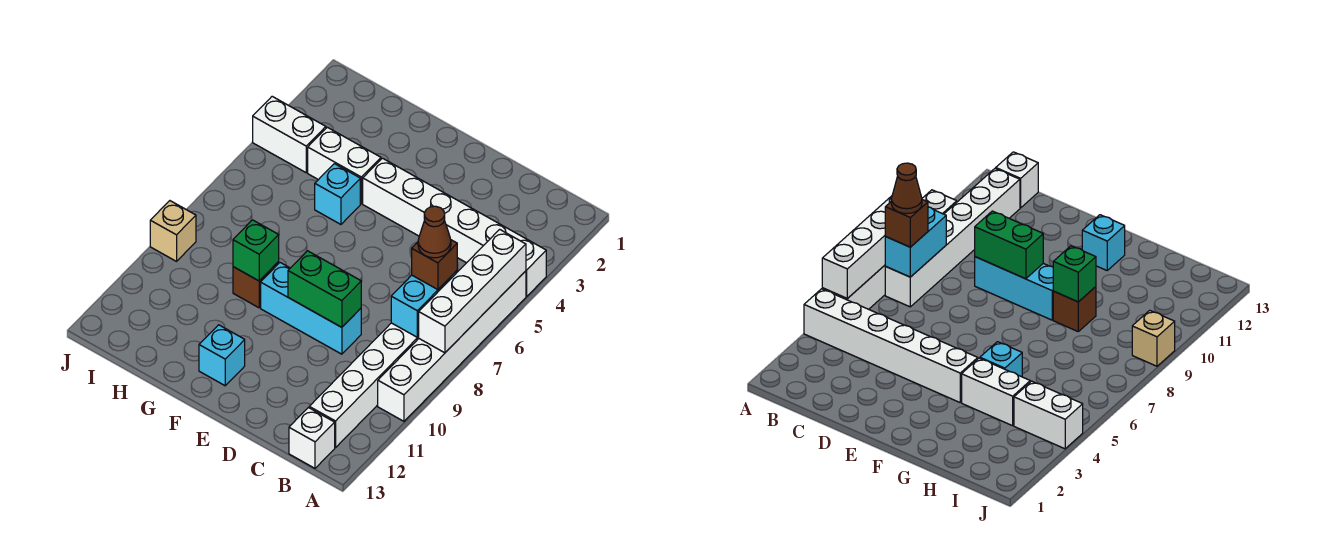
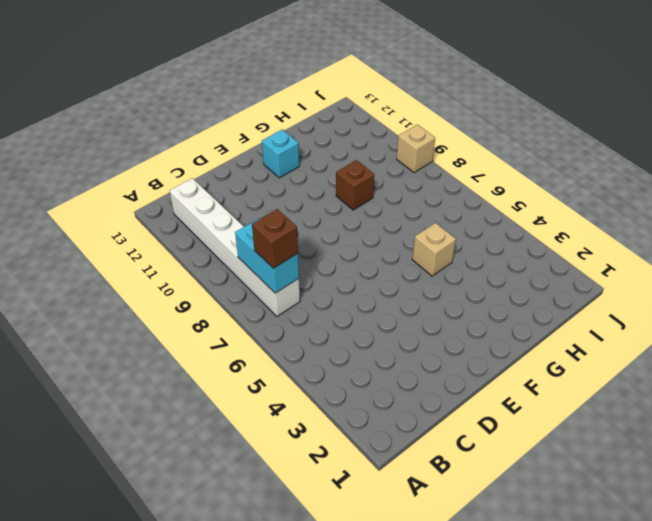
tan 1x1 brick [412,223,456,276] -> cyan 1x1 brick [315,164,360,224]
none -> white 1x6 brick [363,158,546,296]
none -> white 1x6 brick [378,271,526,421]
none -> white 1x1 brick [289,408,335,468]

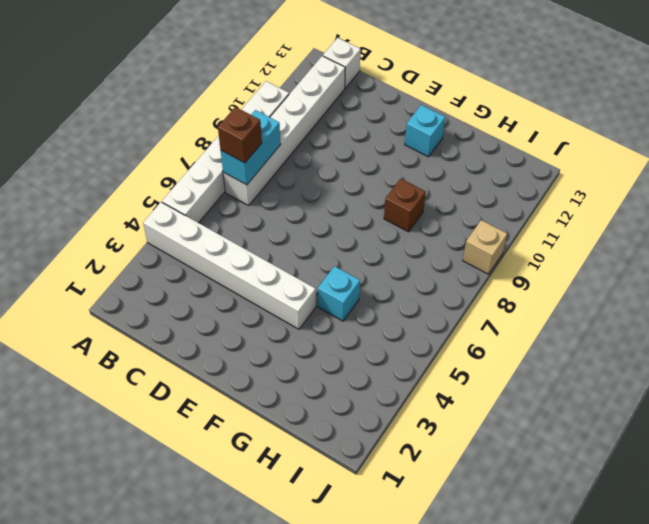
none -> cyan 1x3 brick [261,263,361,354]
none -> white 1x2 brick [308,127,381,204]
none -> white 1x2 brick [253,96,326,173]

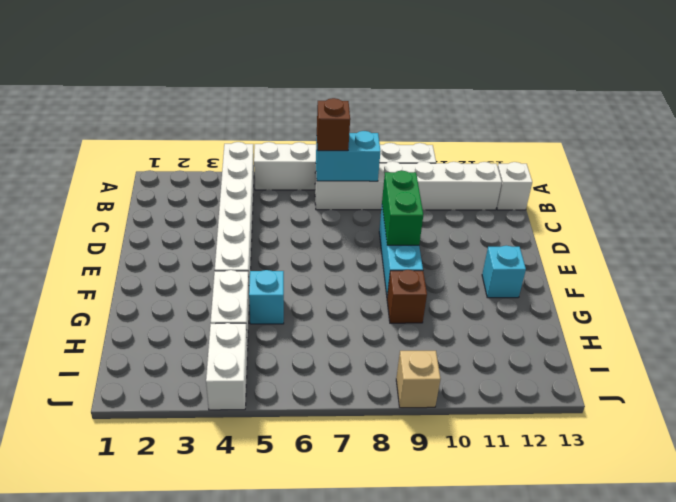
none -> white 1x4 brick [418,229,526,353]
none -> green 1x1 brick [233,220,279,281]
none -> brown 1x1 cone [418,206,451,258]

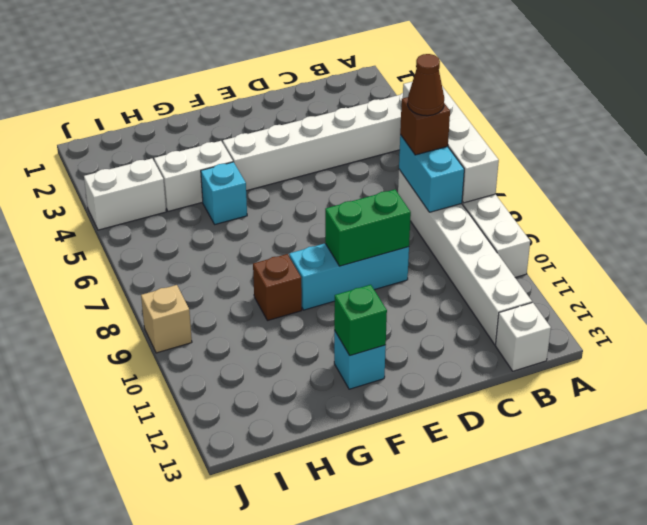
green 1x1 brick [334,285,387,356] -> green 1x1 brick moved to [233,220,279,281]

